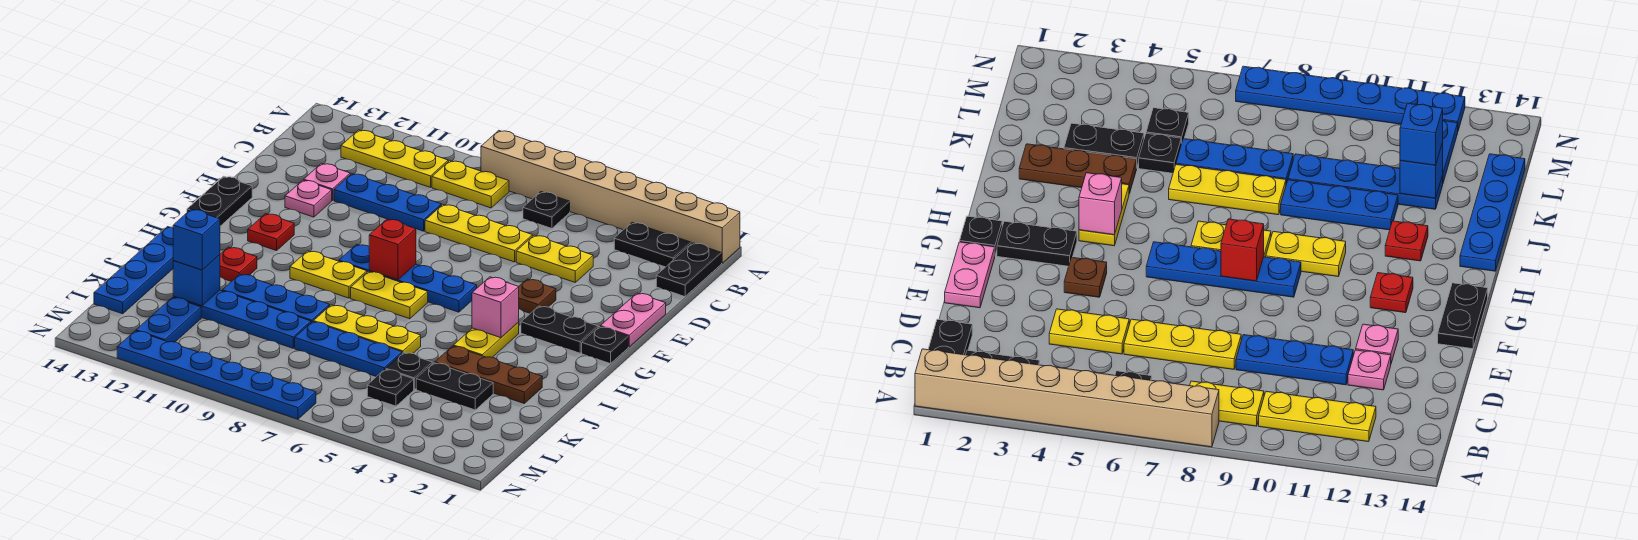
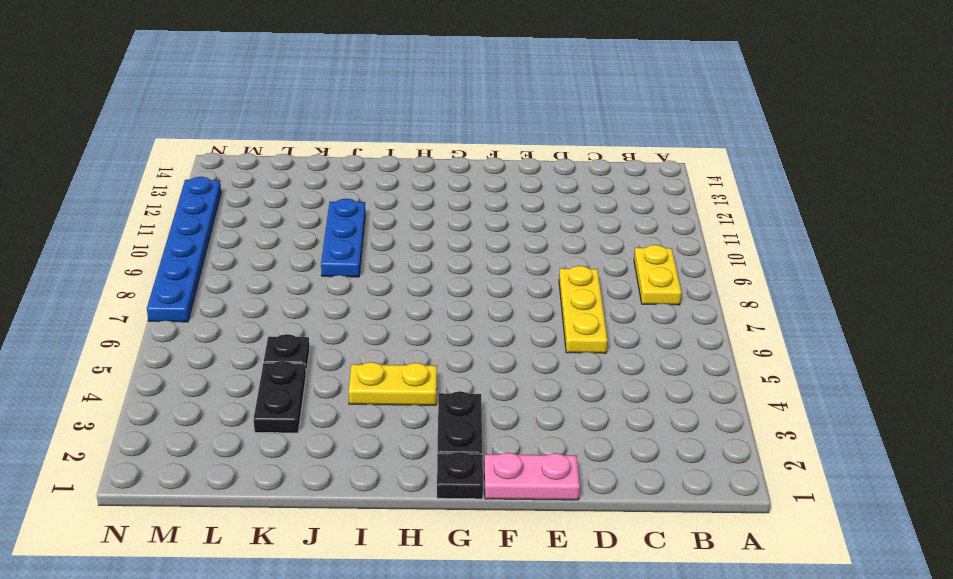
none -> tan 1x8 brick [481,131,740,263]
none -> black 1x2 plate [656,243,722,297]
none -> black 1x2 plate [614,222,691,267]
none -> black 1x1 plate [523,192,570,228]

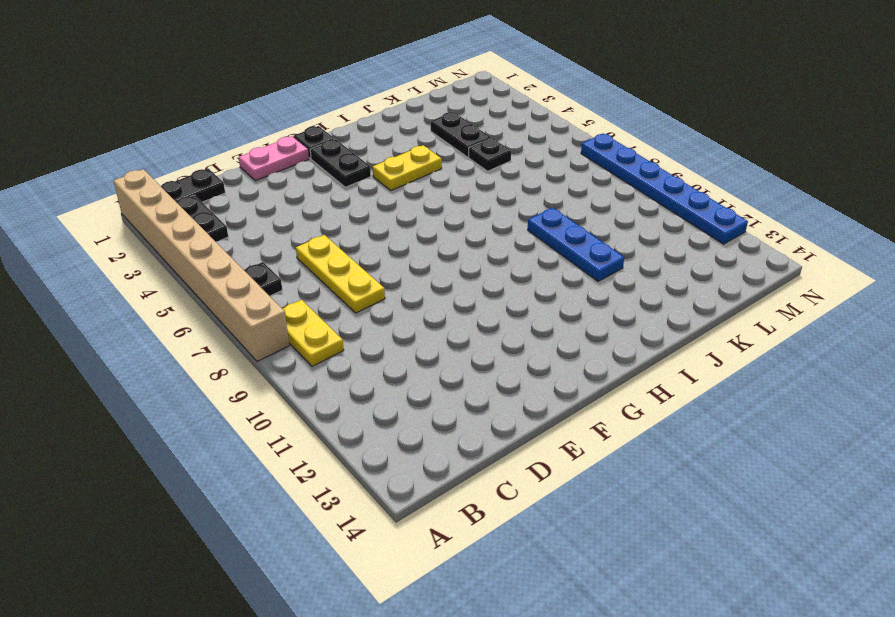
none -> yellow 1x3 plate [341,130,448,187]
none -> yellow 1x2 plate [516,235,593,282]
none -> blue 1x3 plate [334,174,441,231]
none -> pink 1x1 plate [304,163,350,200]

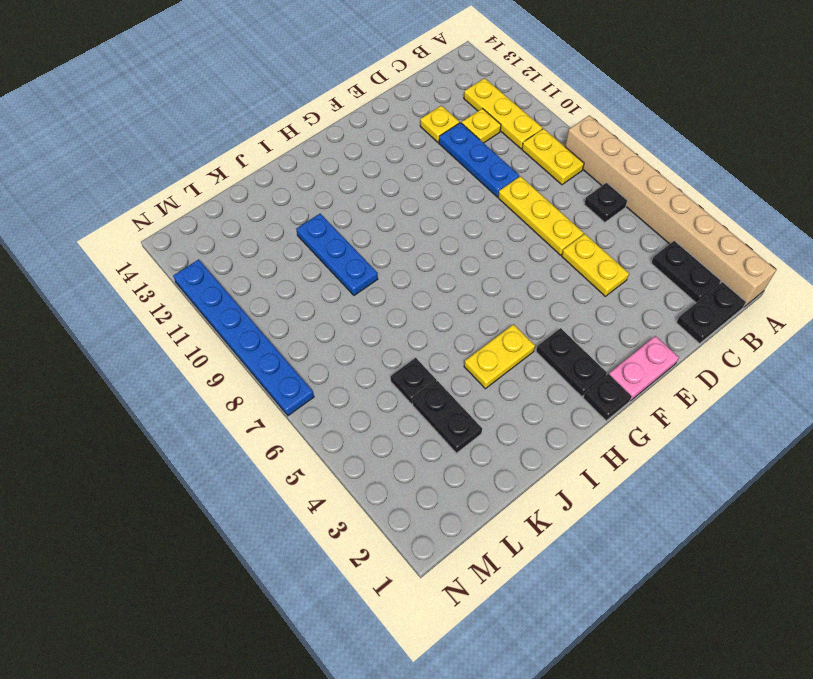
yellow 1x1 plate [462,108,501,143] -> none
yellow 1x1 plate [420,106,460,143] -> pink 1x1 plate [304,163,350,200]
none -> pink 1x1 plate [285,180,332,217]
none -> brown 1x1 plate [519,279,556,313]
none -> black 1x2 plate [187,176,252,226]
none -> blue 1x4 plate [339,244,477,312]

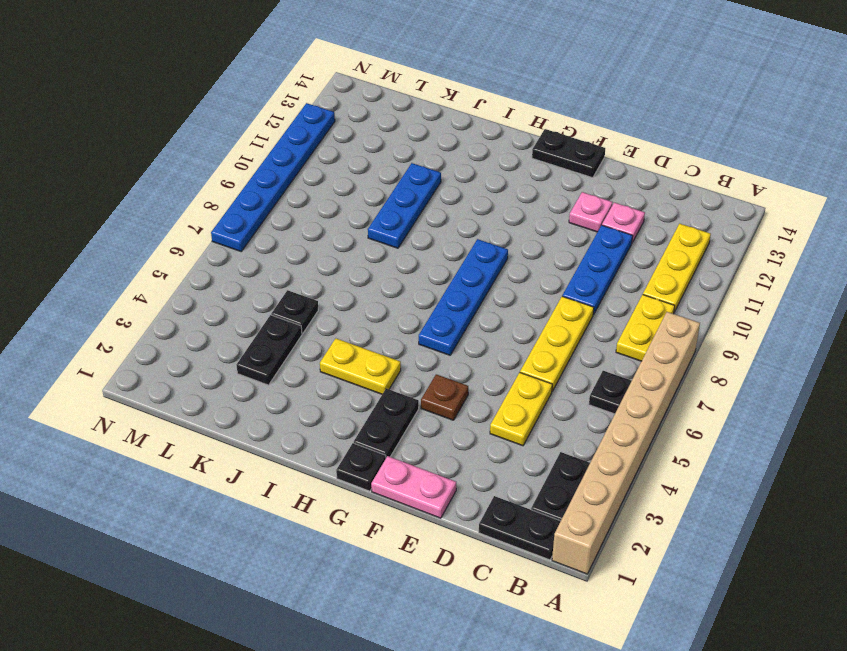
none -> red 1x1 plate [248,214,294,251]
none -> yellow 1x2 plate [351,271,428,319]
none -> yellow 1x2 plate [290,251,367,298]
none -> red 1x1 plate [220,247,257,282]

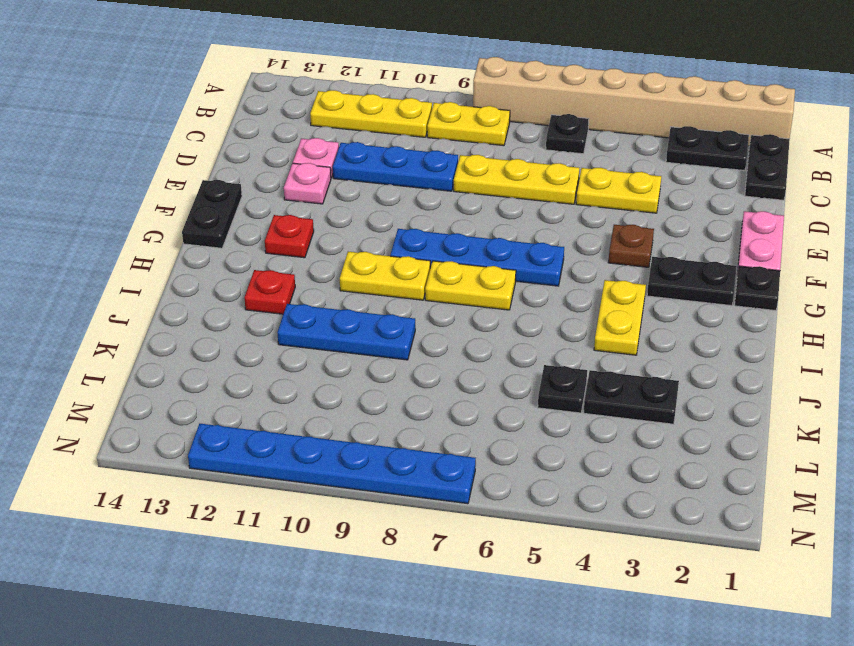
none -> blue 1x4 plate [94,227,174,314]
none -> brown 1x3 plate [435,346,542,403]
none -> yellow 1x3 plate [313,305,421,354]
none -> blue 1x3 plate [295,322,402,377]

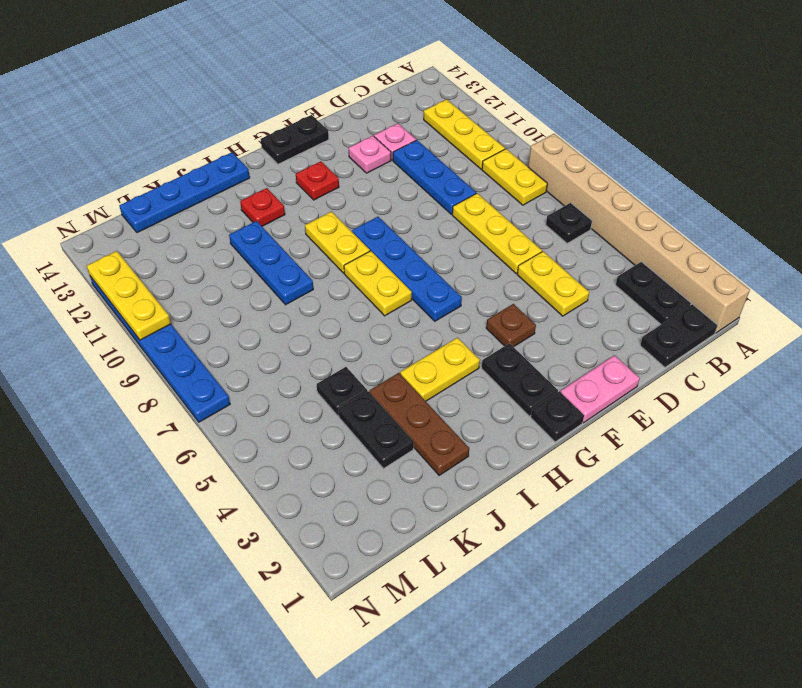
yellow 1x3 plate [87,251,171,340] -> yellow 1x3 plate moved to [313,305,421,354]
none -> blue 1x3 plate [295,322,402,377]
none -> blue 1x4 plate [173,290,311,348]
none -> black 1x1 plate [367,369,414,406]
none -> blue 1x2 plate [136,297,201,342]

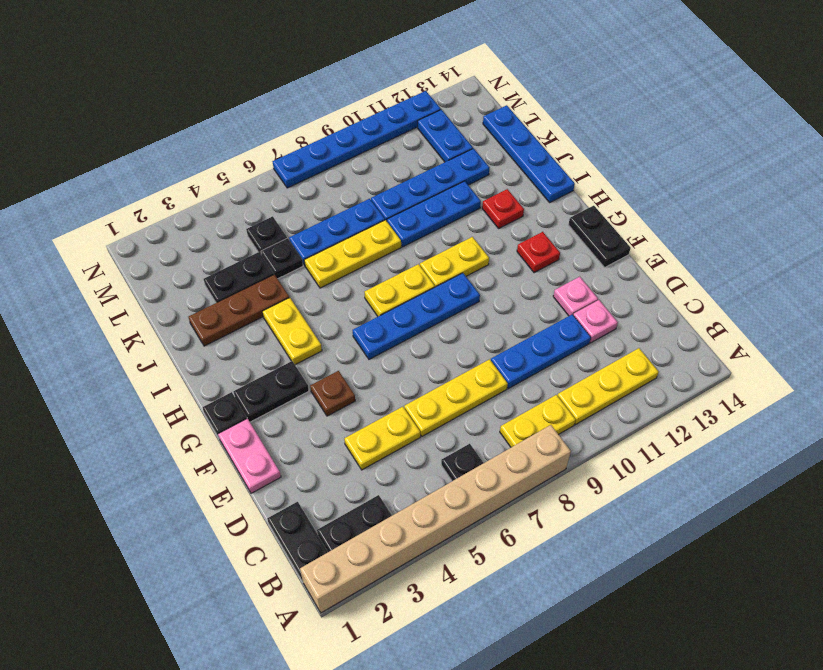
none -> red 1x1 brick [369,219,416,280]
none -> pink 1x1 brick [472,277,519,338]
none -> blue 1x1 brick [173,255,220,306]
none -> blue 1x1 brick [173,209,220,270]

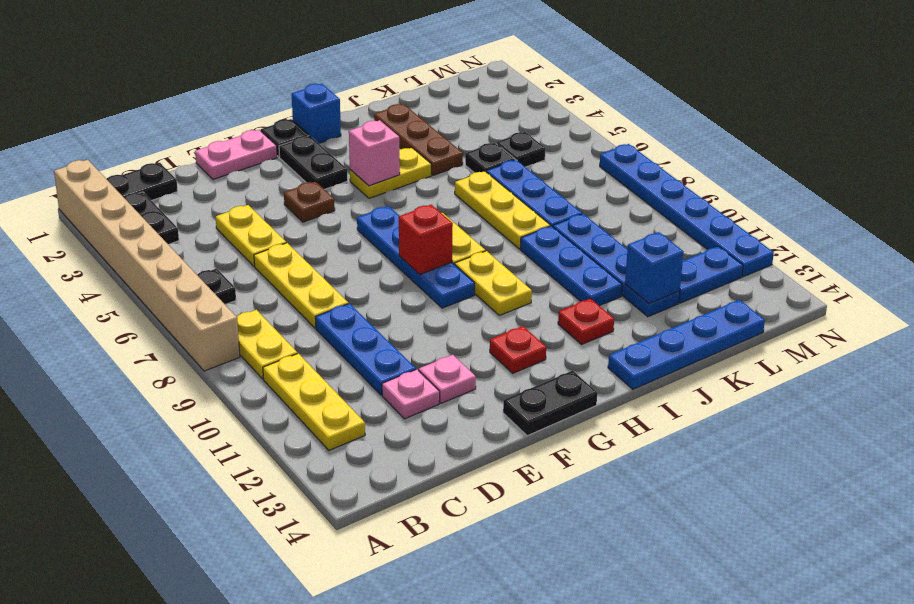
blue 1x1 brick [292,84,341,143] -> blue 1x1 brick moved to [173,209,220,270]
none -> black 1x2 plate [416,363,493,410]

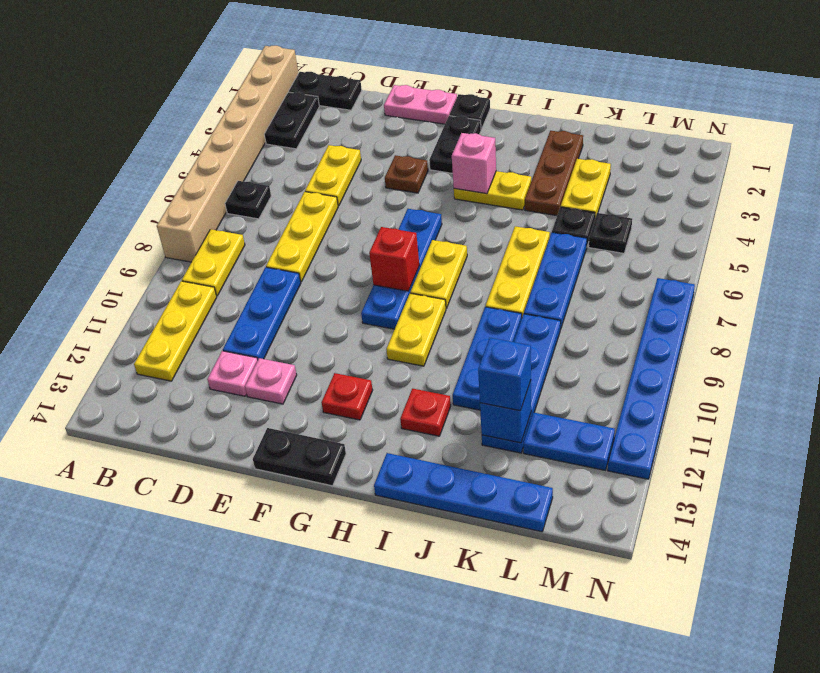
yellow 1x2 plate [561,159,611,217] -> black 1x2 plate [416,363,493,410]

